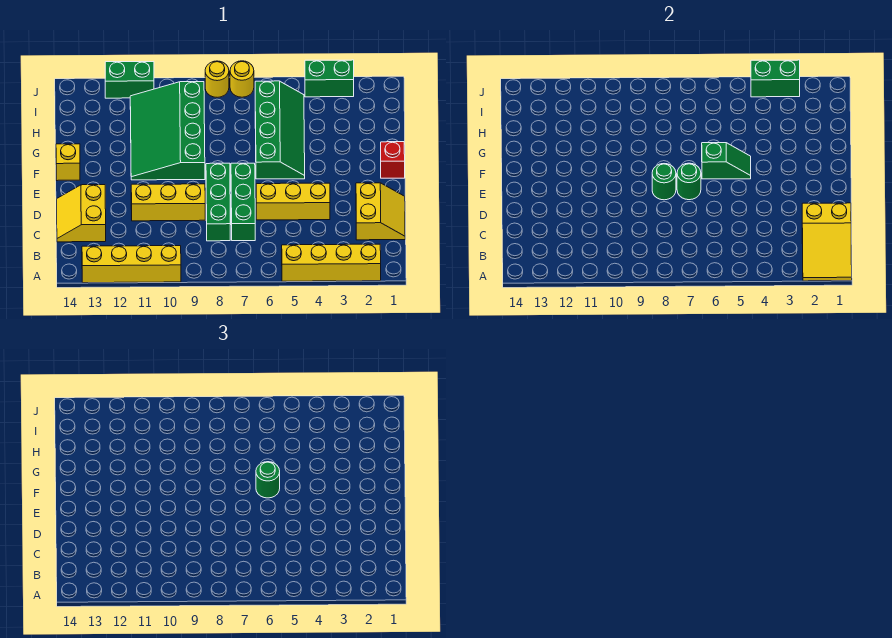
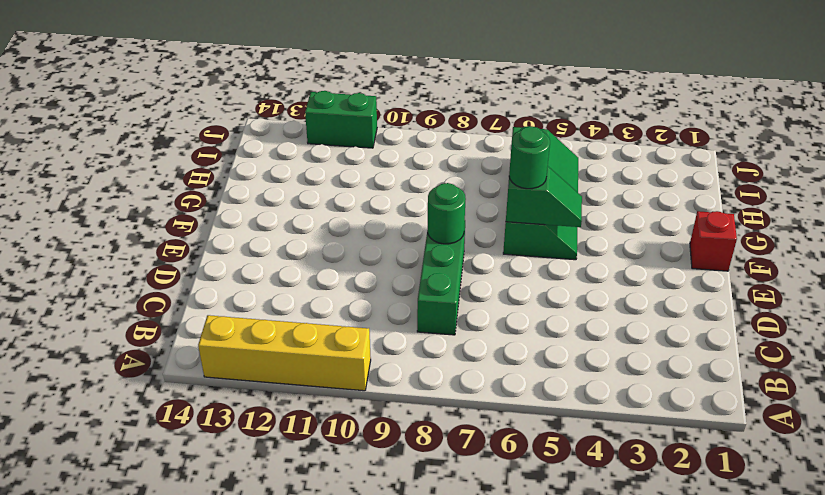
none -> yellow 1x4 brick [282,244,381,281]
none -> yellow 2x2 slope [356,183,405,240]
none -> green 1x3 brick [231,163,255,241]

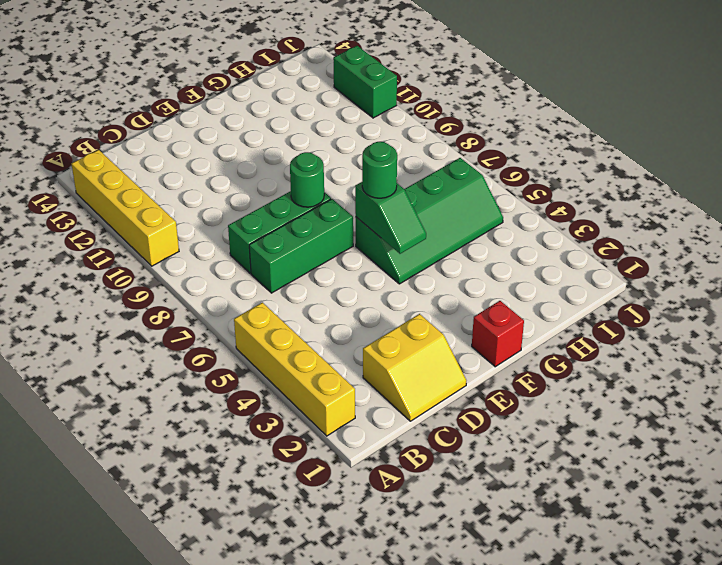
none -> yellow 2x2 slope [57,185,106,242]
none -> yellow 1x3 brick [256,183,330,220]
none -> yellow 1x3 brick [131,184,205,221]

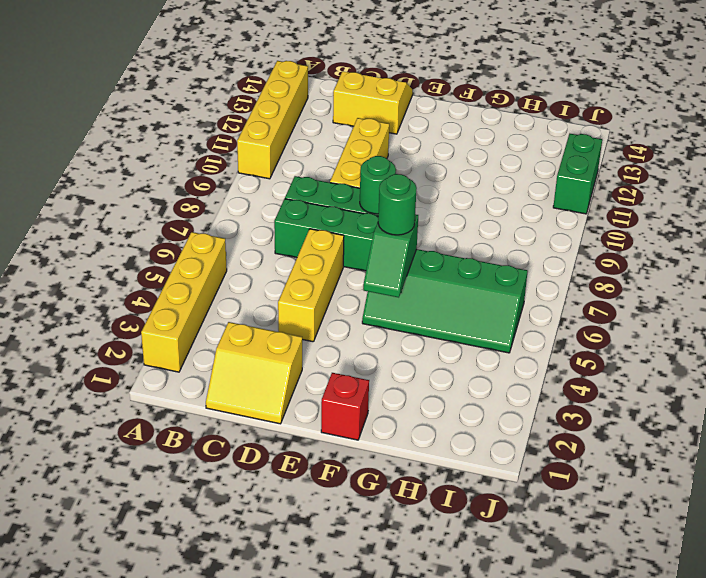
none -> green 3x4 slope [130,82,205,180]
none -> yellow 1x1 brick [56,144,80,181]
none -> green 1x2 brick [305,60,354,97]

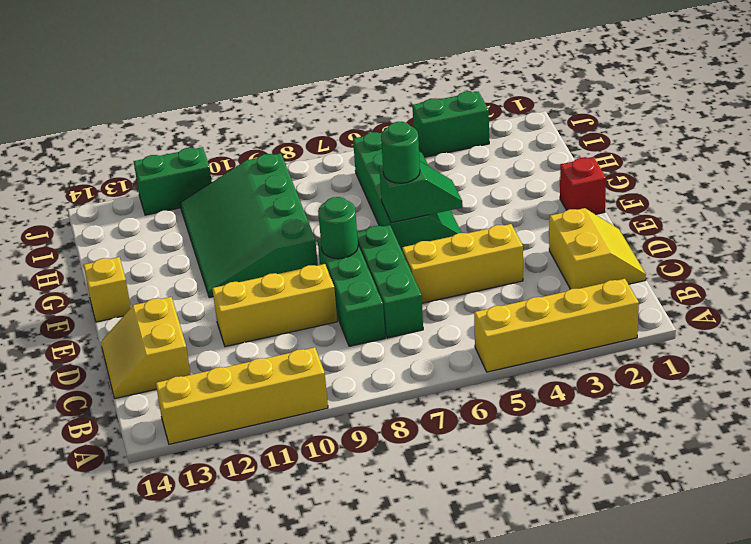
none -> yellow 1x1 round brick [230,61,254,97]
none -> yellow 1x1 round brick [205,61,229,97]
none -> yellow 2x3 slope [802,203,852,281]

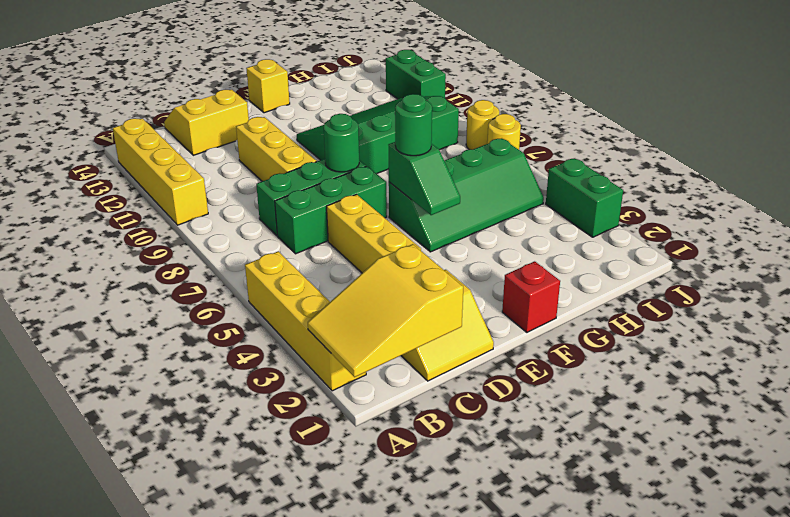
none -> green 1x1 round brick [677,163,701,200]
none -> green 1x2 brick [751,60,800,97]

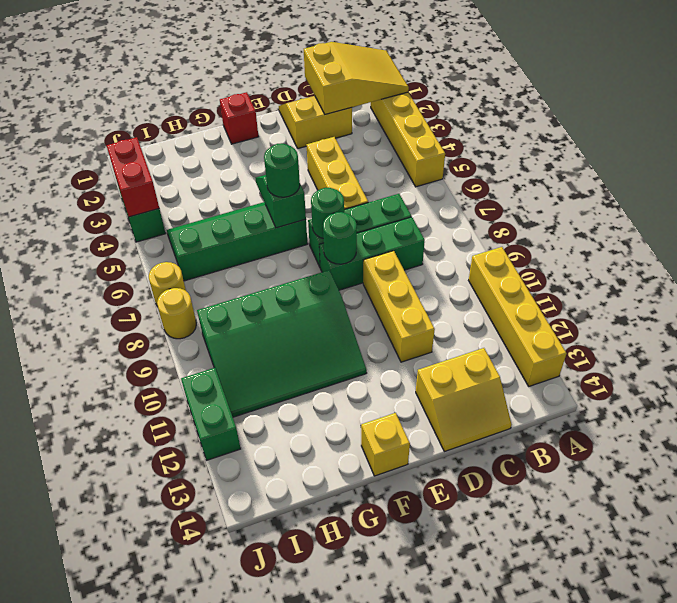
red 1x2 brick [107,137,159,217] -> green 1x2 brick [751,60,800,97]

